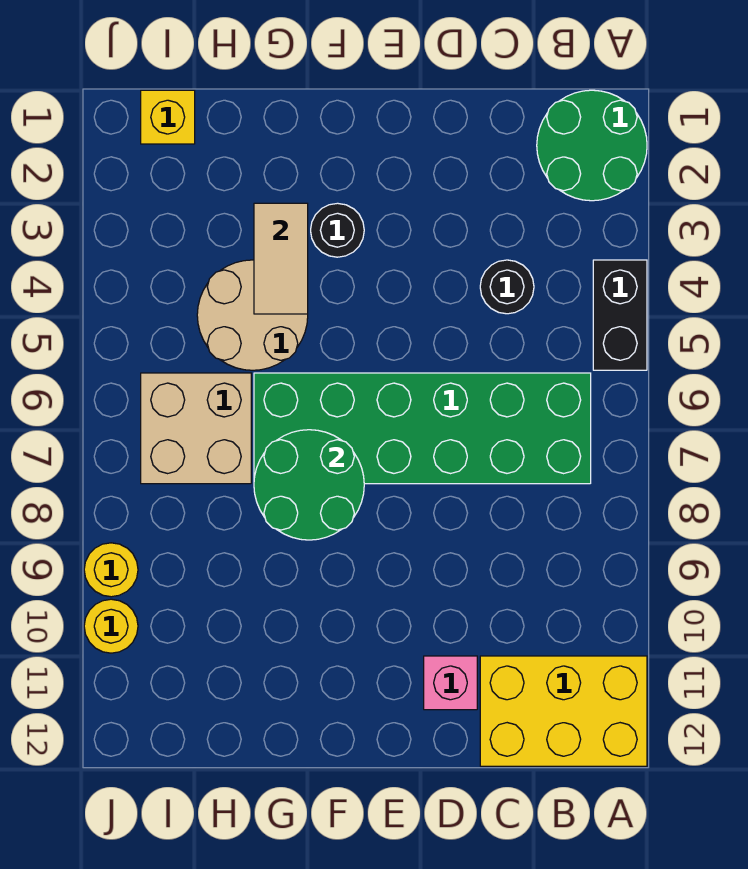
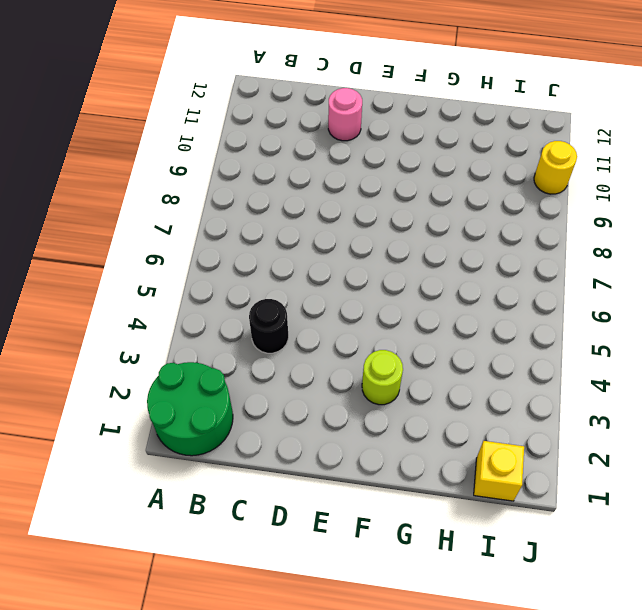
pink 1x1 round brick [328,88,362,141] -> pink 1x1 brick [424,656,477,710]
lime 1x1 round brick [362,350,403,405] -> black 1x1 round brick [311,203,364,257]
none -> black 1x2 brick [593,260,647,370]
none -> yellow 2x3 brick [480,656,647,766]
none -> green 2x6 brick [254,373,591,484]

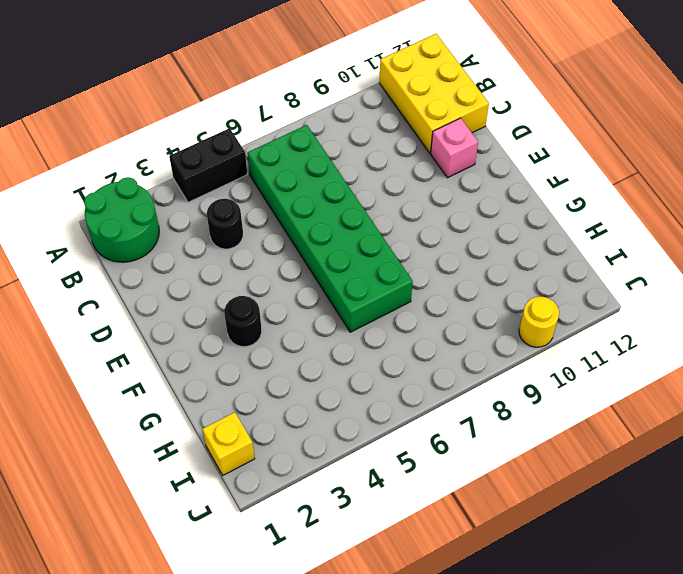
none -> tan 2x2 round brick [197,260,308,370]
none -> tan 2x2 brick [141,373,251,484]
none -> yellow 1x1 round brick [84,543,138,597]

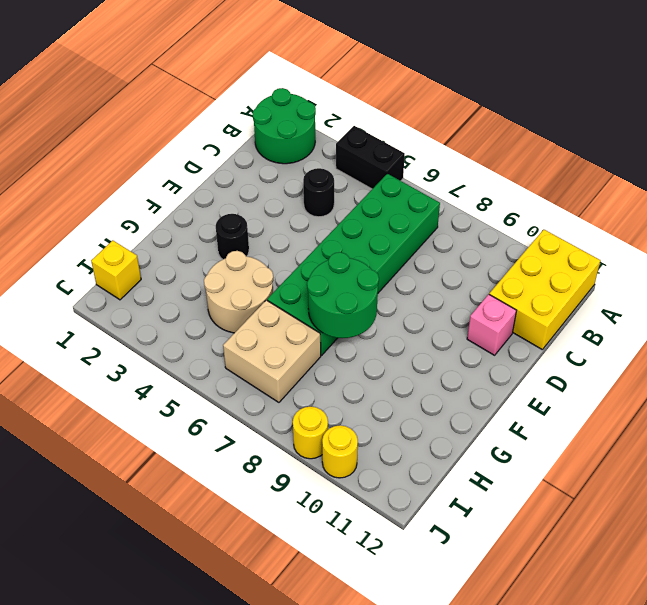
none -> tan 1x2 tile [254,203,308,314]

